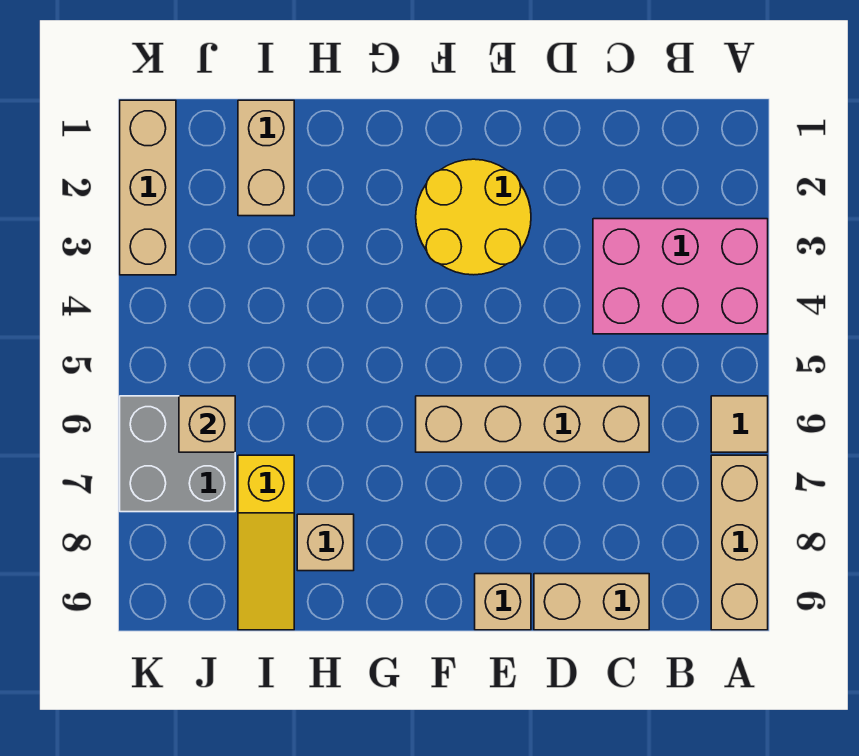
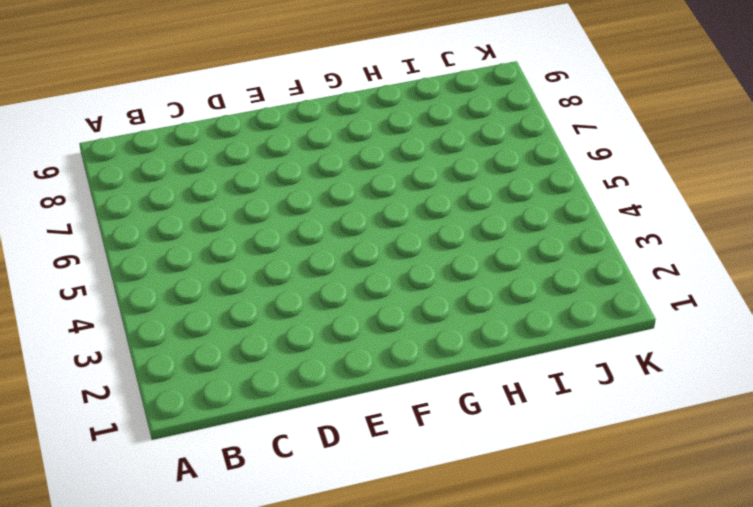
none -> pink 2x3 brick [593,219,768,334]
none -> tan 1x1 tile [711,396,768,452]
none -> tan 1x3 brick [711,455,768,630]

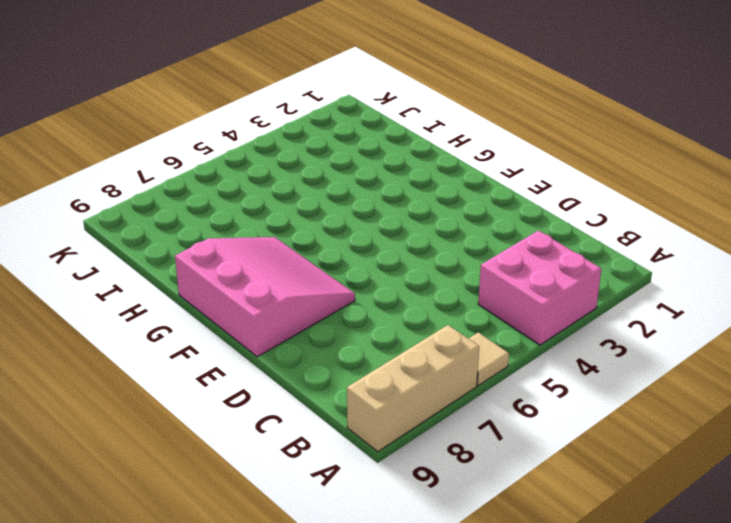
pink 2x2 brick [478,231,601,345] -> pink 2x3 brick [593,219,768,334]
pink 3x3 slope [175,237,355,357] -> tan 1x1 brick [475,574,531,630]
none -> tan 1x4 brick [416,396,649,452]
none -> tan 1x2 brick [534,574,649,630]
none -> yellow 2x2 round brick [416,159,531,275]

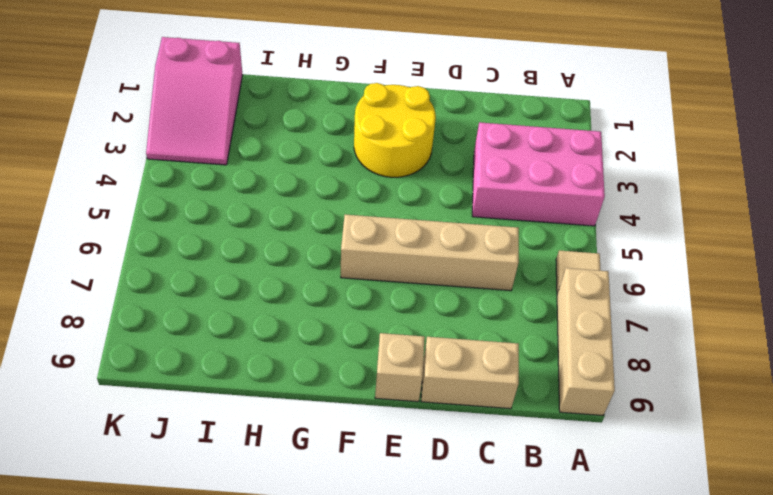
pink 2x3 slope [146,37,243,165] -> tan 1x3 brick [120,100,176,275]
none -> tan 1x1 brick [297,514,354,571]
none -> tan 1x2 brick [238,100,294,216]
none -> yellow 1x3 slope [238,455,294,630]

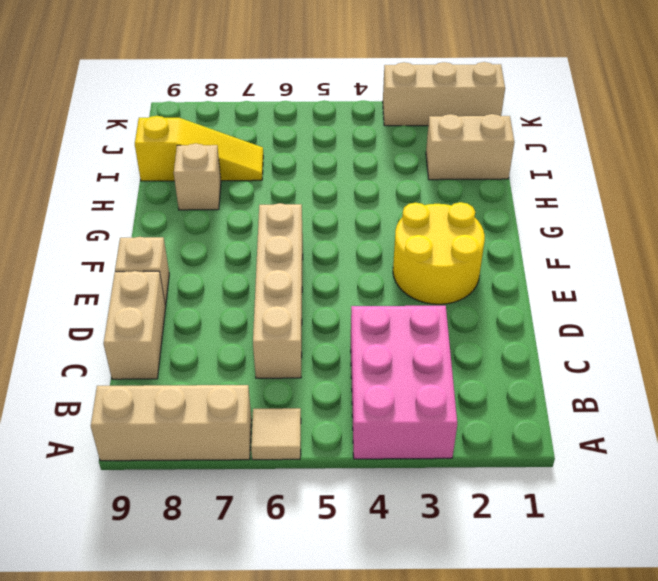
yellow 1x3 slope [135,116,263,181] -> yellow 1x3 slope turned to [238,455,294,630]
none -> grey 2x2 brick [120,396,235,512]
none -> tan 1x1 brick [179,396,235,452]

